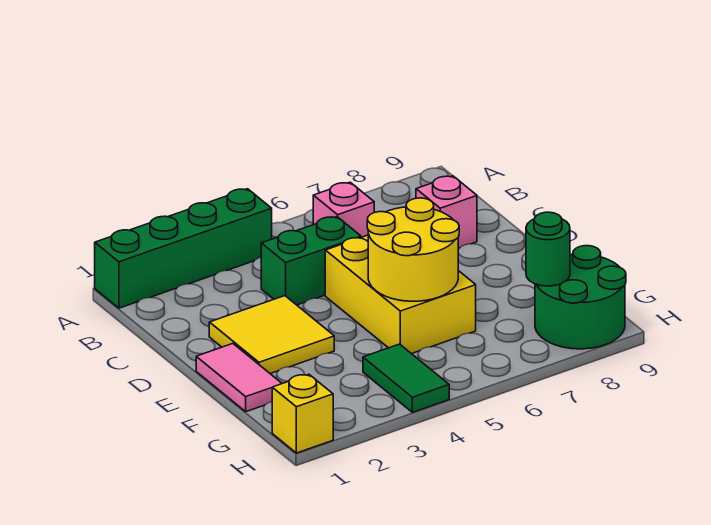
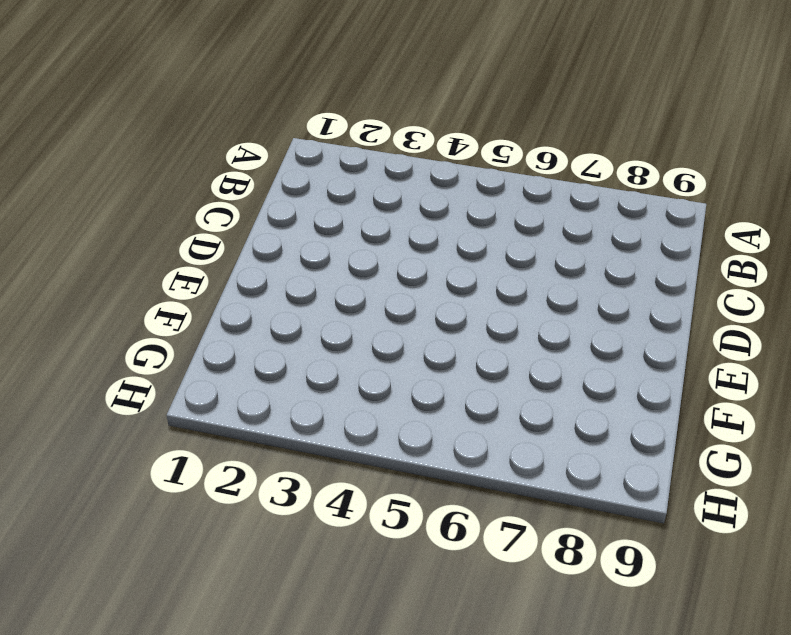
none -> green 1x4 brick [95,189,272,308]
none -> pink 1x1 brick [313,182,374,237]
none -> green 1x2 brick [261,217,361,305]

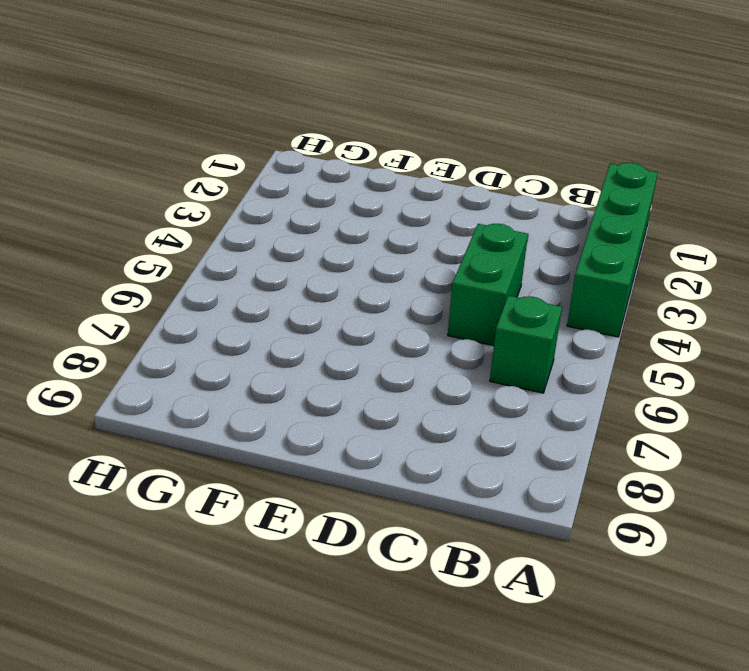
green 1x1 brick [490,296,562,393] -> pink 1x1 brick [313,182,374,237]
none -> pink 1x1 brick [416,176,477,248]
none -> yellow 2x2 tile [209,296,334,374]
none -> yellow 2x3 brick [325,235,476,354]

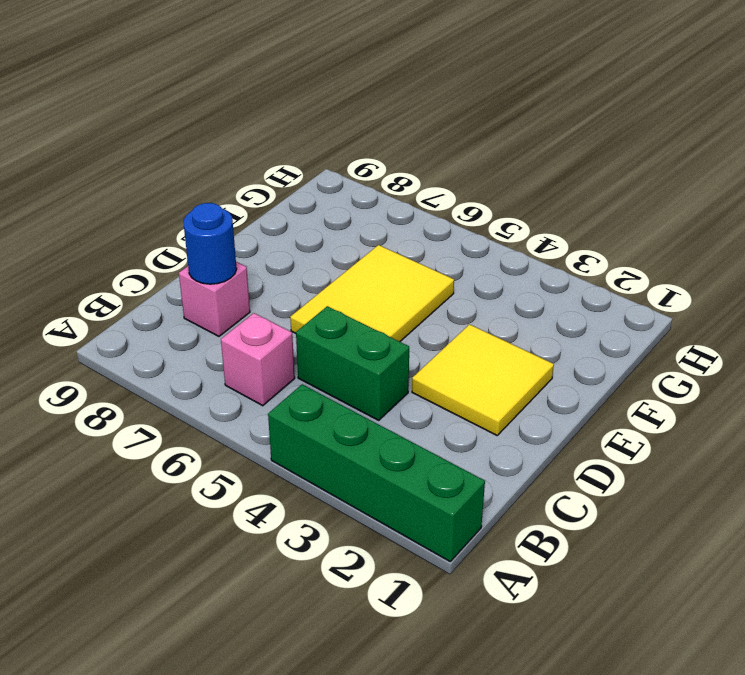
blue 1x1 round brick [183,203,237,284] -> none
yellow 2x3 tile [290,245,454,342] -> yellow 2x3 brick [325,235,476,354]
none -> pink 1x2 tile [196,344,282,412]
none -> green 1x2 tile [363,344,449,412]
none -> green 2x2 round brick [535,246,626,349]

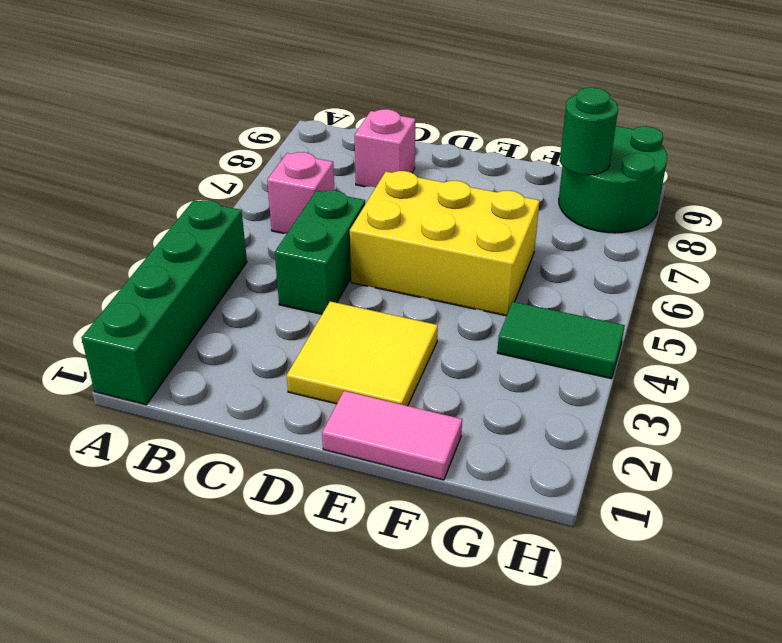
none -> yellow 1x1 brick [272,374,333,453]
none -> yellow 2x2 round brick [367,198,459,301]

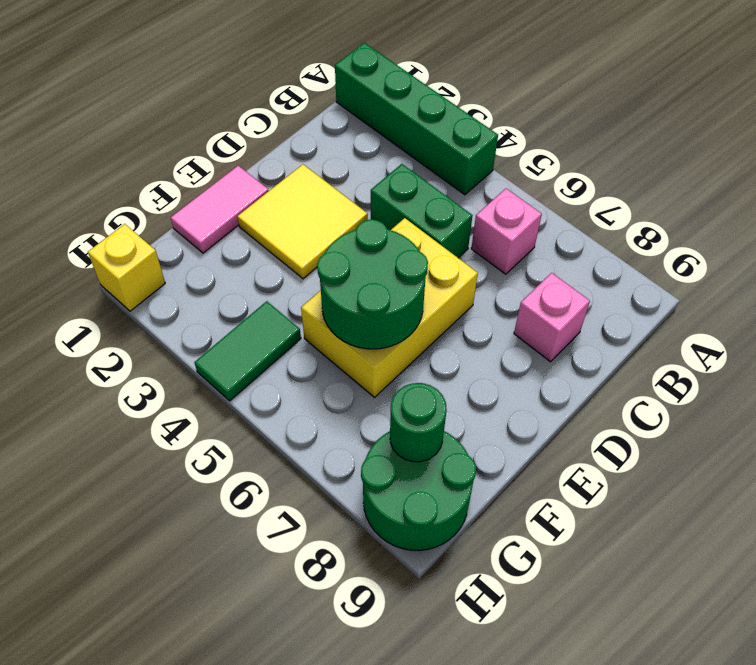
green 2x2 round brick [317,219,428,349] -> yellow 2x2 round brick [367,198,459,301]

